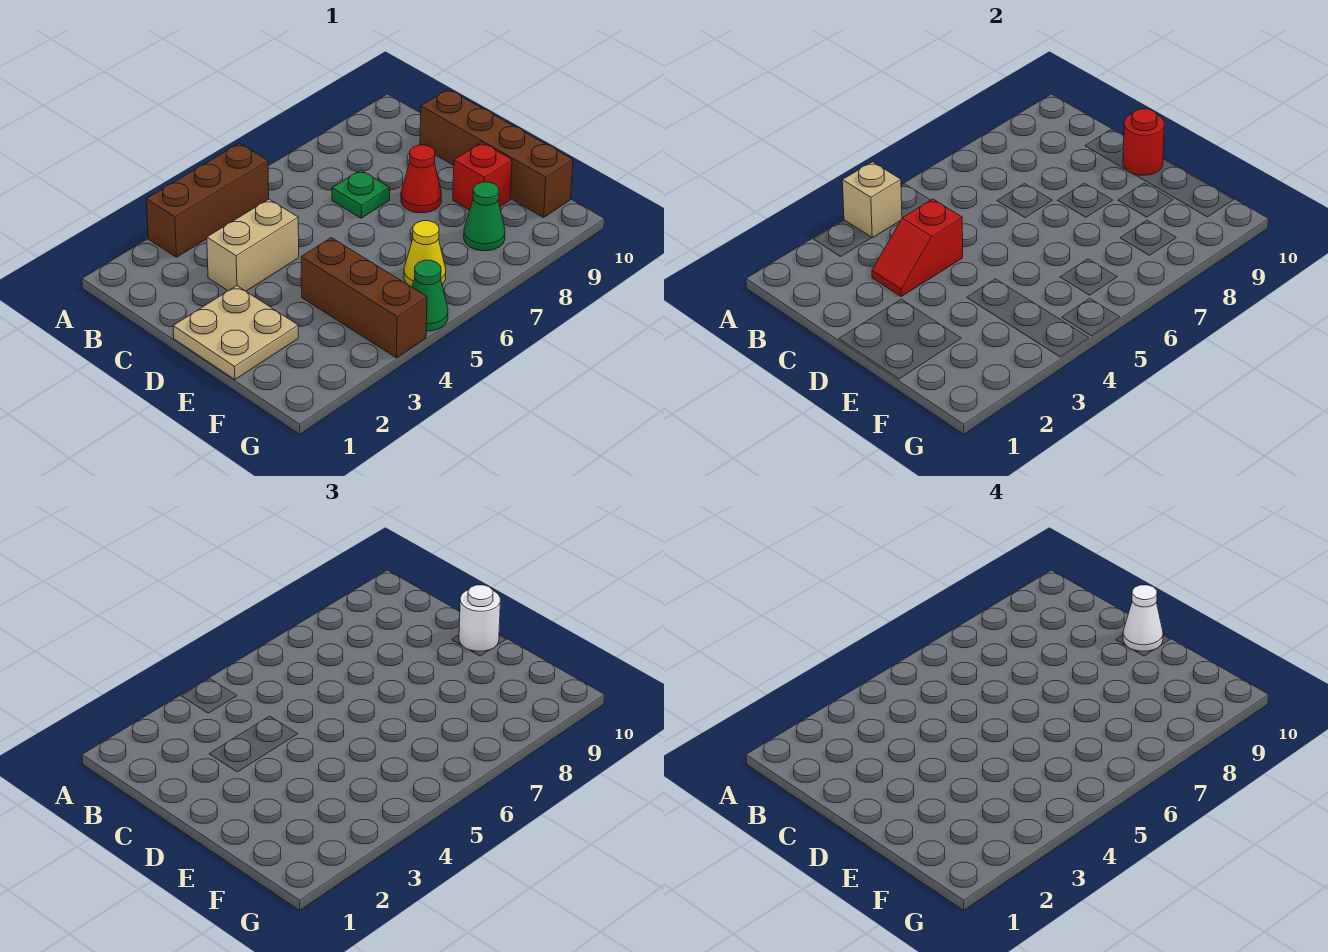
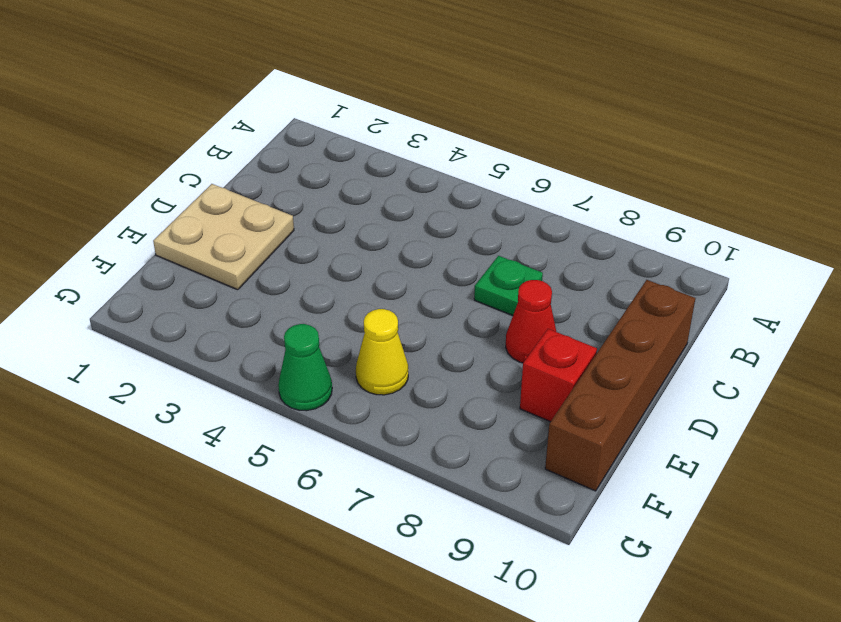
none -> brown 1x3 brick [146,143,269,257]
none -> tan 1x2 brick [207,199,299,291]
none -> brown 1x3 brick [301,238,427,358]

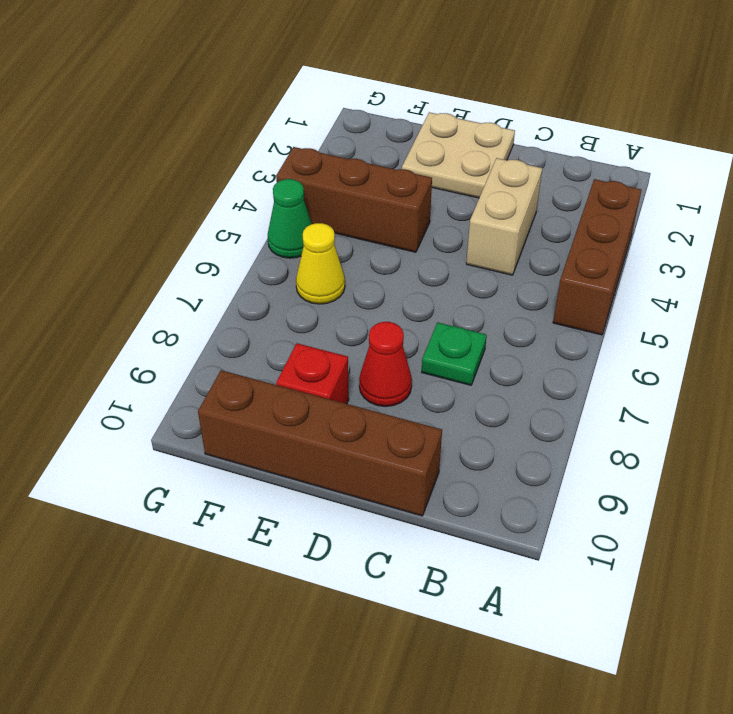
none -> green 1x1 cone [464,182,505,251]
none -> tan 1x1 brick [842,162,902,238]
none -> red 1x2 slope [872,199,963,296]

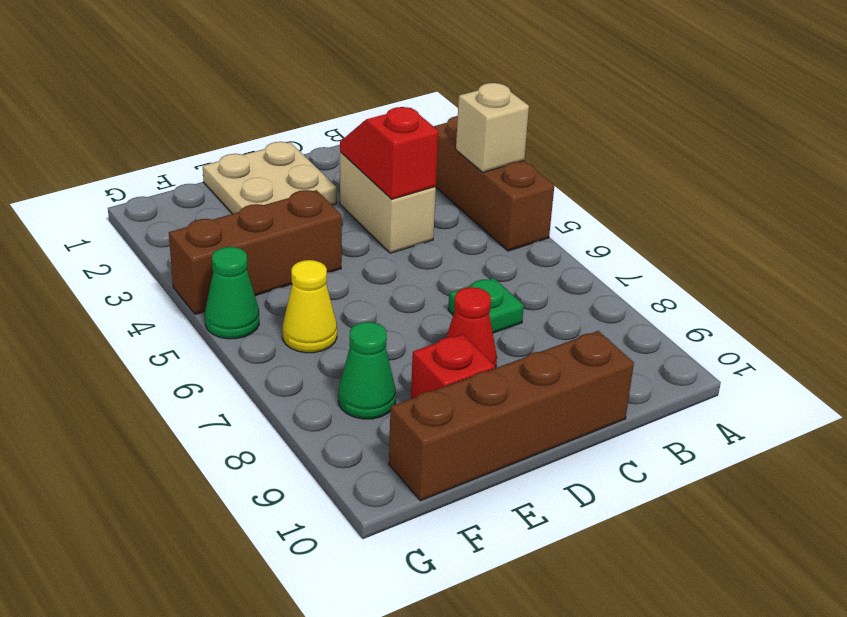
none -> red 1x1 round brick [1123,109,1164,175]
none -> white 1x1 round brick [459,585,500,651]
none -> white 1x1 cone [1123,585,1163,651]

